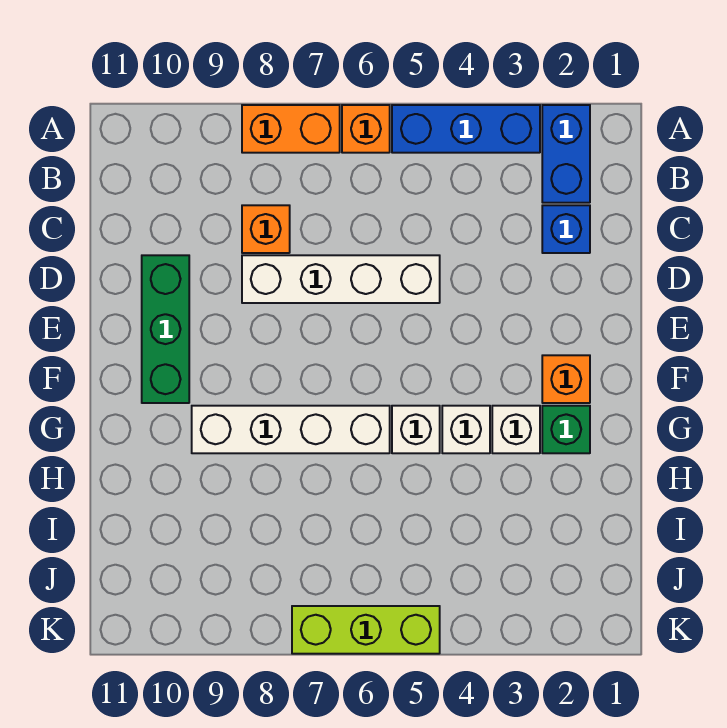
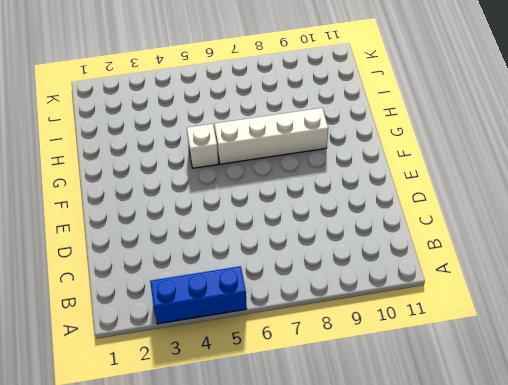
none -> blue 1x2 brick [542,105,590,203]
none -> orange 1x1 brick [342,105,390,153]
none -> orange 1x2 brick [242,105,340,153]

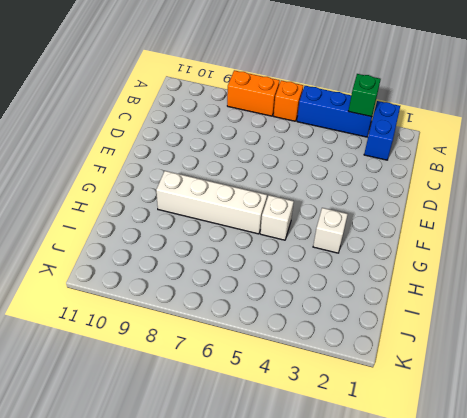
green 1x1 brick [348,74,381,117] -> green 1x1 brick moved to [542,406,590,453]
none -> blue 1x1 brick [542,205,590,253]
none -> orange 1x1 brick [242,205,290,253]
none -> white 1x4 brick [242,255,440,303]

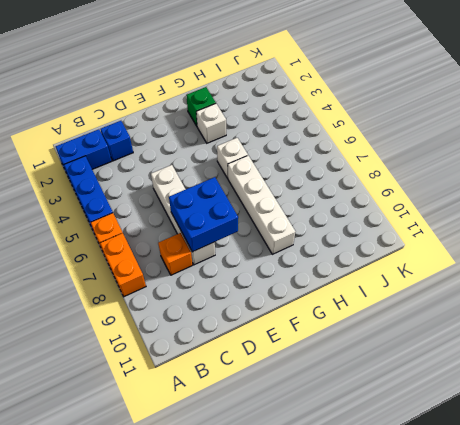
blue 2x2 brick [169,177,238,252] -> none
none -> green 1x3 brick [142,255,189,403]
none -> orange 1x1 brick [542,355,590,403]
none -> white 1x1 brick [442,406,490,453]

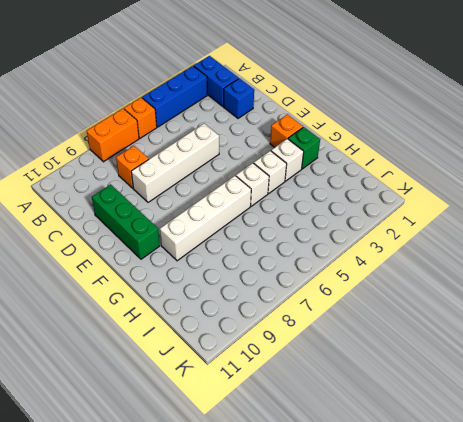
none -> lime 1x3 brick [292,606,440,654]

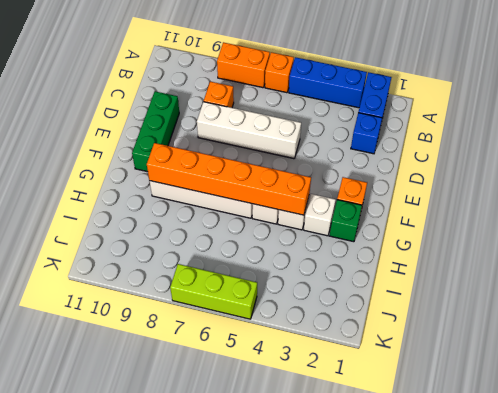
orange 1x6 brick [147,143,311,215] -> none

